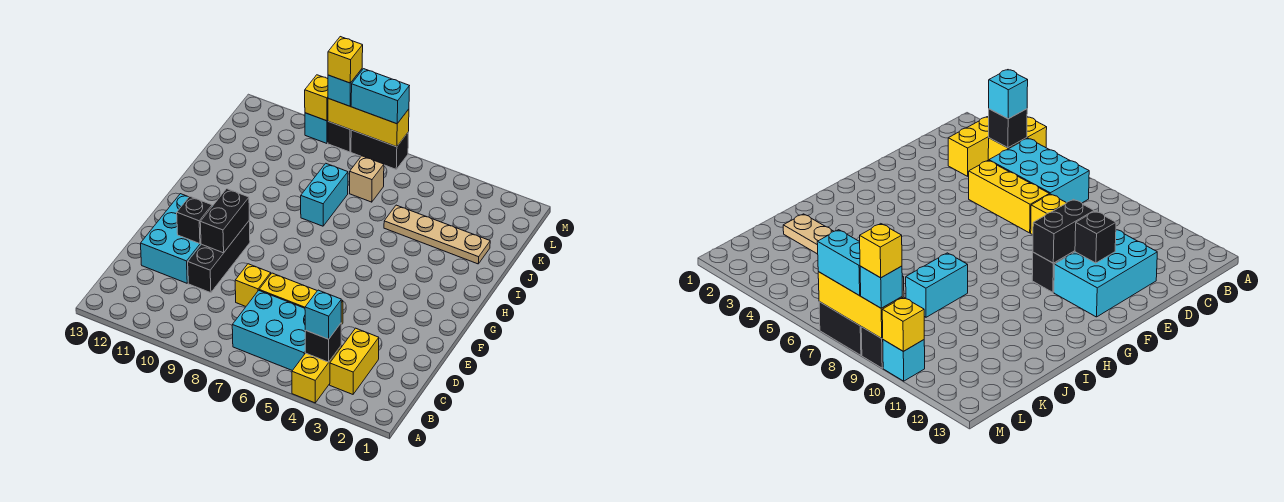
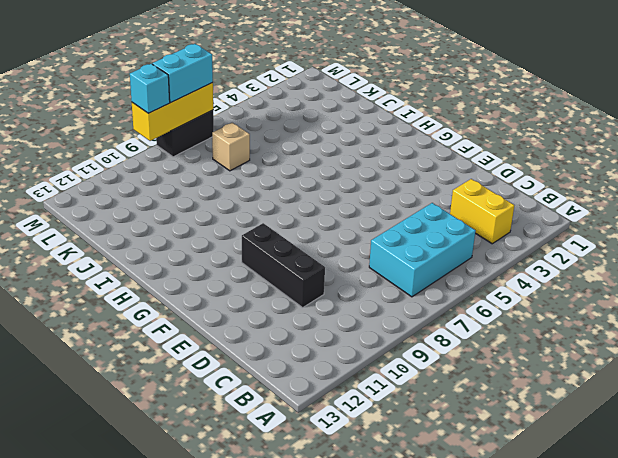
none -> yellow 1x2 brick [292,346,341,403]
none -> yellow 1x3 brick [259,273,343,325]
none -> yellow 1x1 brick [235,264,271,306]

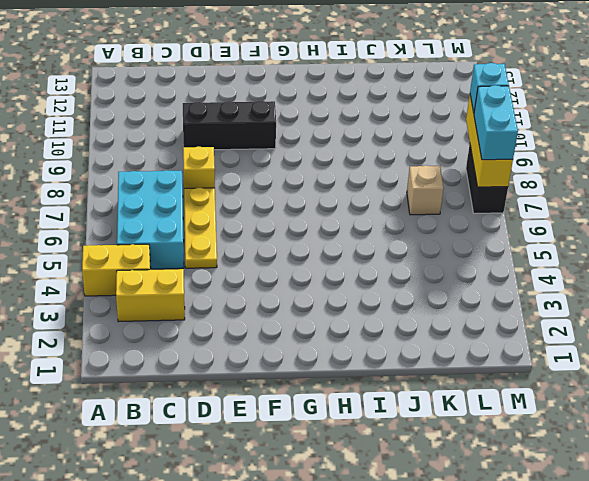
yellow 1x3 plate [184,188,217,268] -> yellow 1x3 brick [259,273,343,325]
none -> cyan 2x3 brick [141,194,201,283]
none -> cyan 1x2 brick [301,163,348,226]
none -> tan 1x4 plate [384,205,490,264]

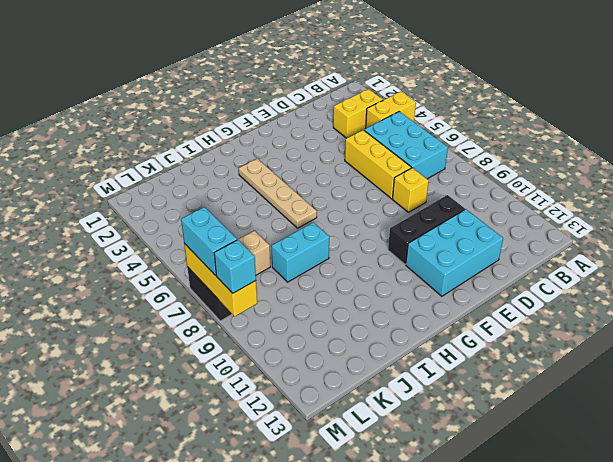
tan 1x4 plate [239,159,317,228] -> tan 1x4 plate moved to [384,205,490,264]
none -> black 1x1 brick [328,122,351,152]
none -> cyan 1x1 brick [305,113,328,143]
none -> black 1x1 brick [305,324,341,362]

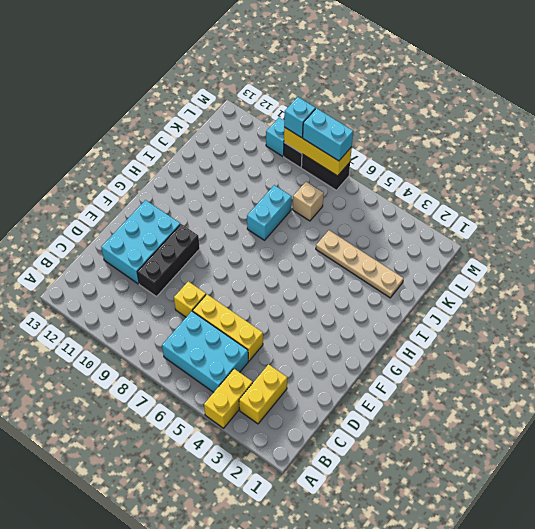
none -> black 1x1 brick [305,324,341,362]
none -> black 1x2 brick [200,189,249,253]
none -> black 1x1 brick [177,196,212,244]

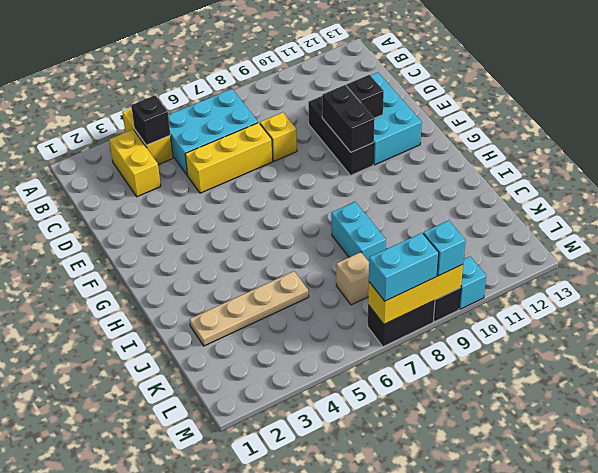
none -> yellow 1x1 brick [305,75,328,121]
none -> cyan 1x1 brick [305,290,341,339]
none -> yellow 1x1 brick [328,37,363,83]

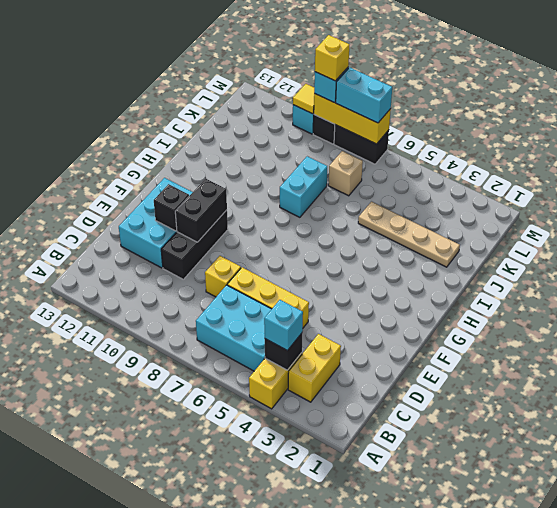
yellow 1x1 tile [293,84,314,114] -> yellow 1x1 brick [305,75,328,121]

